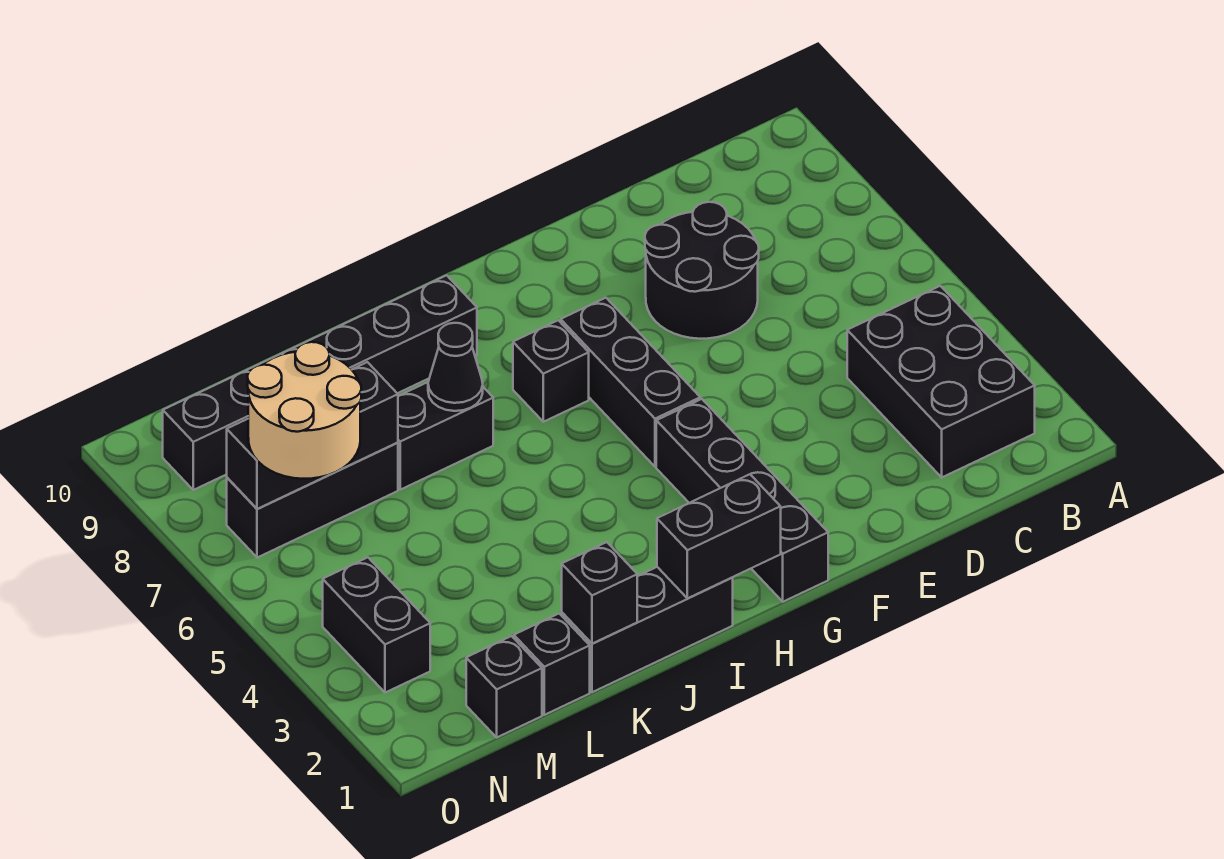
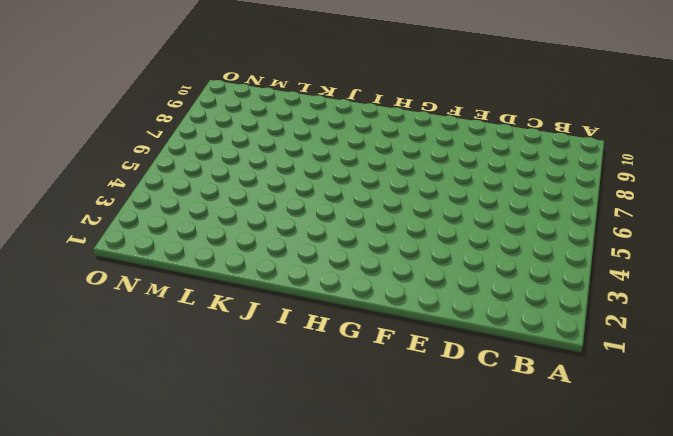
none -> black 2x3 brick [847,286,1035,477]
none -> black 2x2 round brick [645,202,759,339]
none -> black 1x4 brick [656,399,828,602]

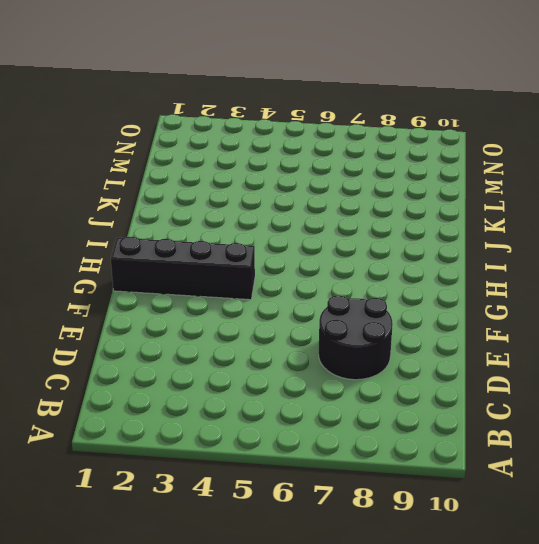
none -> black 2x3 brick [847,286,1035,477]
none -> black 1x3 brick [561,298,700,467]
none -> black 1x1 brick [513,320,589,422]

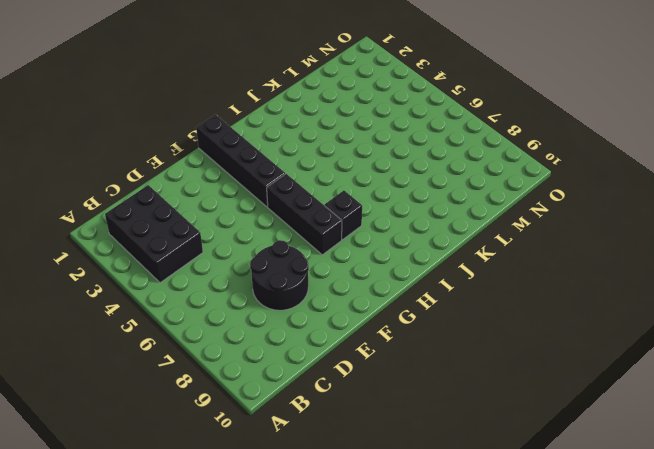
none -> black 1x3 brick [562,567,733,692]
none -> black 1x6 brick [163,275,477,490]
none -> black 1x2 brick [398,382,493,490]

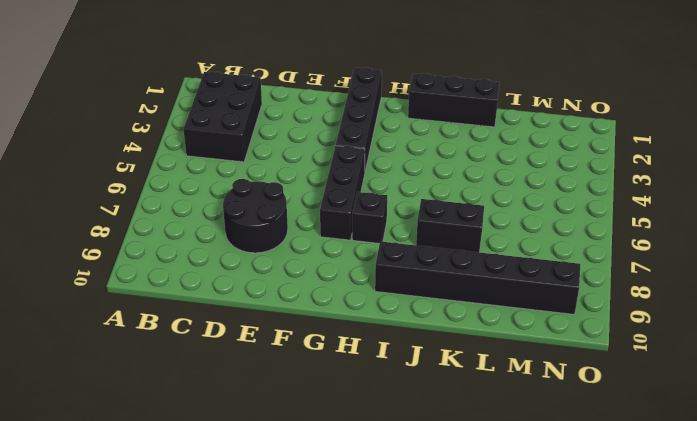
none -> black 1x1 brick [514,613,590,715]
none -> black 1x3 brick [227,443,398,558]
none -> black 1x1 brick [466,636,542,737]

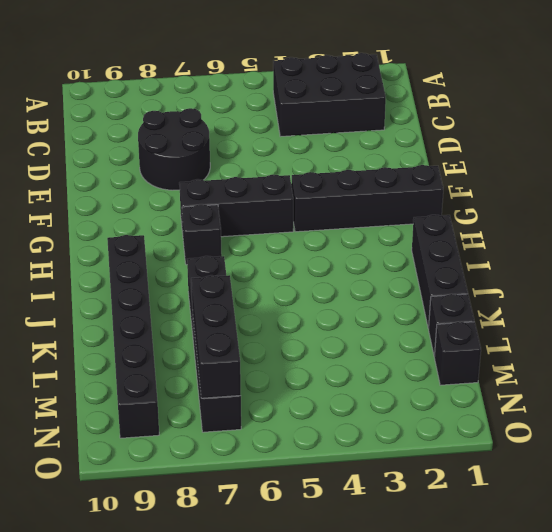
none -> black 1x2 brick [323,557,430,693]
none -> black 1x2 brick [657,474,781,598]
none -> black 1x1 cone [428,323,483,411]

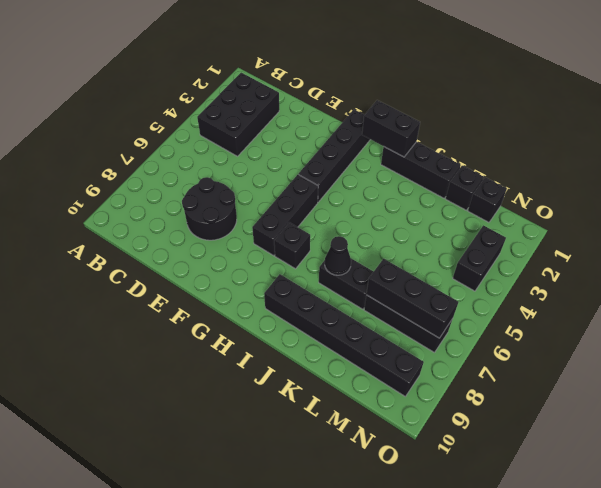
none -> black 1x1 brick [562,542,637,644]
none -> tan 2x2 round brick [248,342,361,479]

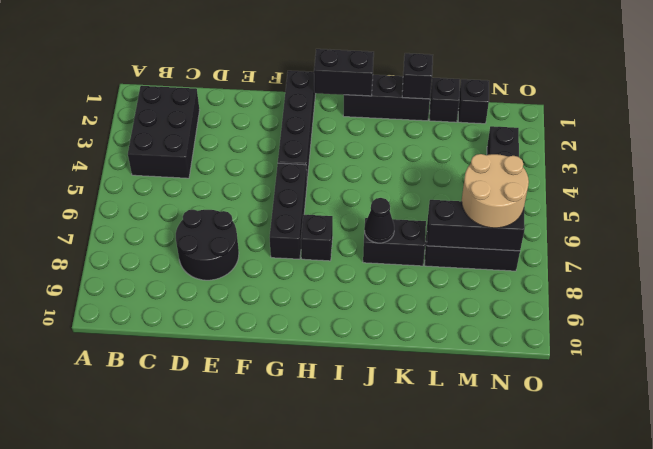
none -> black 1x6 brick [163,275,477,490]

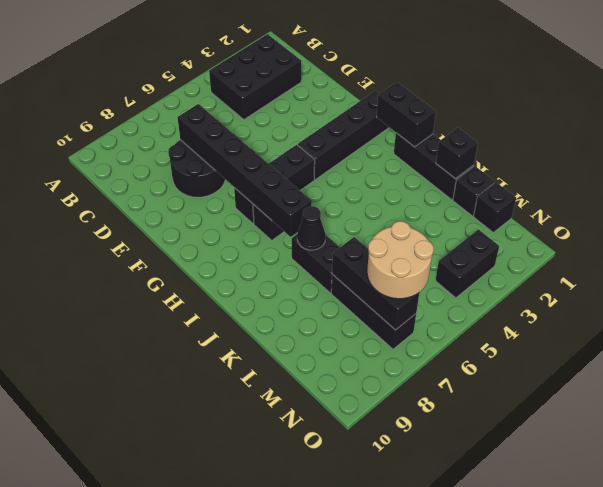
black 1x6 brick [177,104,312,237] -> black 1x6 brick moved to [163,275,477,490]

